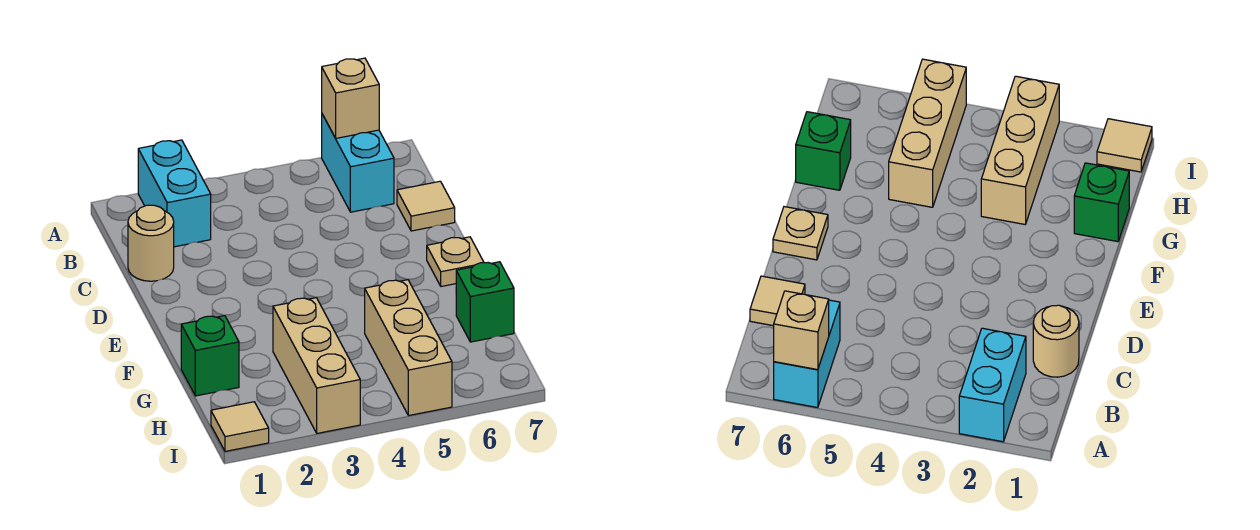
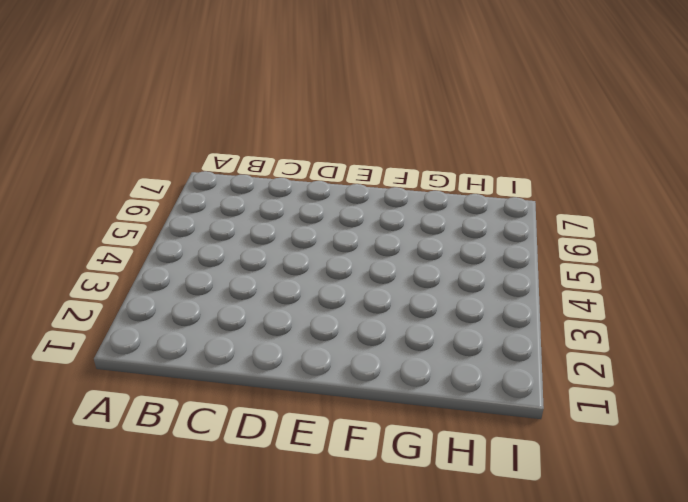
none -> cyan 1x2 brick [138,140,211,247]
none -> cyan 1x2 brick [322,114,394,212]

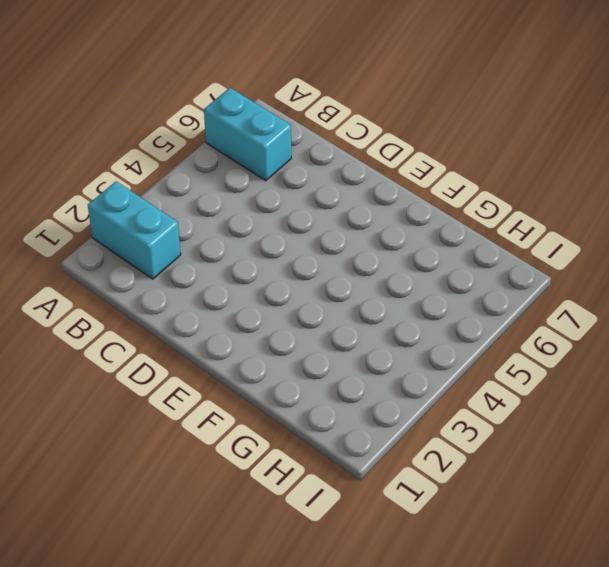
none -> tan 1x1 round brick [128,205,174,281]
none -> tan 1x1 tile [397,181,455,231]

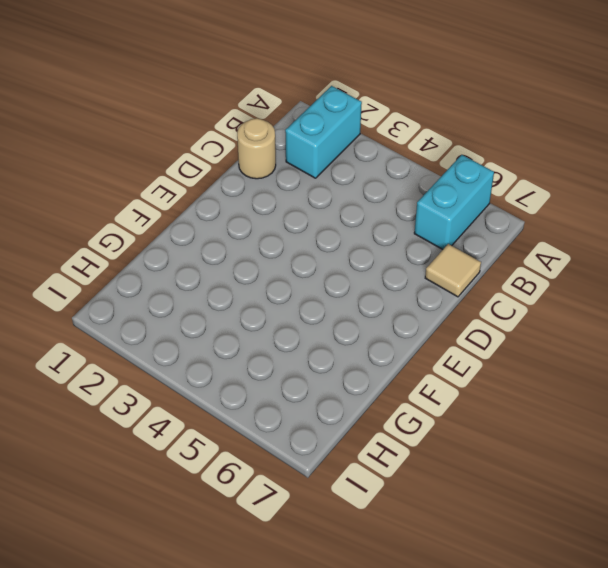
none -> tan 1x1 plate [427,237,484,286]
none -> green 1x1 brick [181,316,239,396]

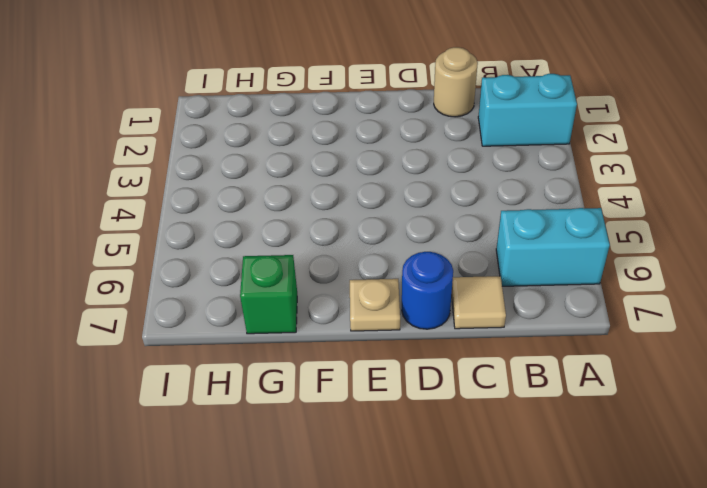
blue 1x1 round brick [402,252,453,329] -> none
none -> green 1x1 brick [181,316,239,396]
none -> tan 1x3 brick [273,298,360,433]

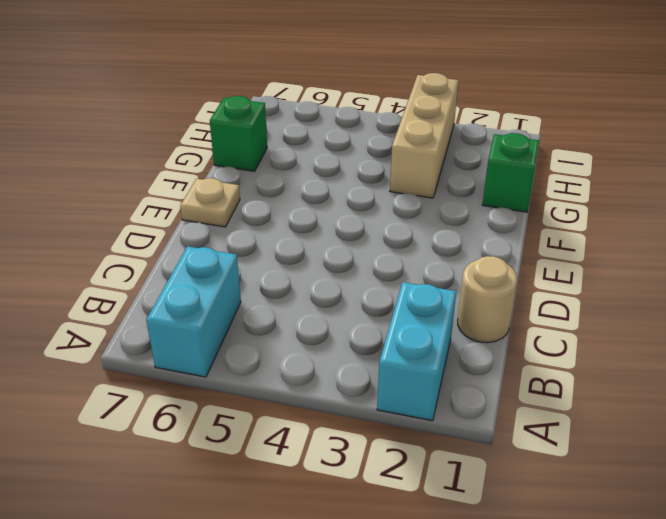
none -> tan 1x1 tile [397,181,455,231]
none -> tan 1x3 brick [365,280,452,416]

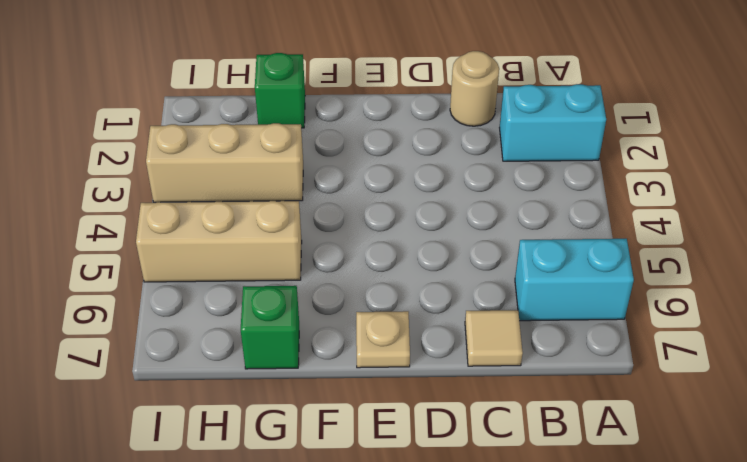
none -> tan 1x1 tile [211,402,269,451]
none -> tan 1x1 brick [322,58,379,138]

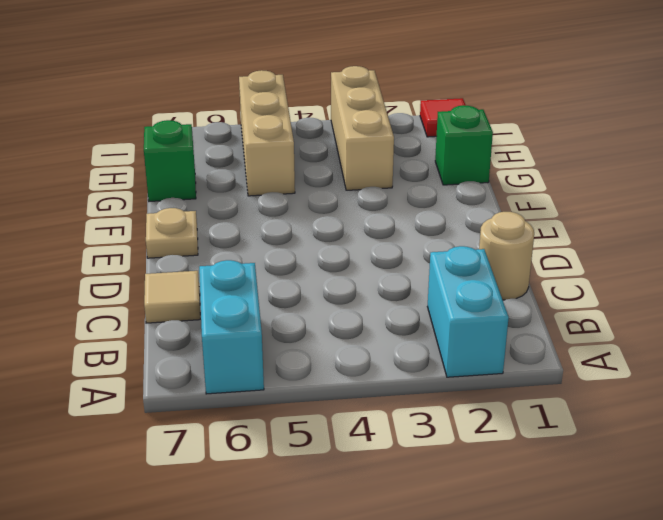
red 1x1 tile [420,98,466,137] -> tan 1x1 tile [211,402,269,451]
none -> tan 1x1 brick [322,58,379,138]

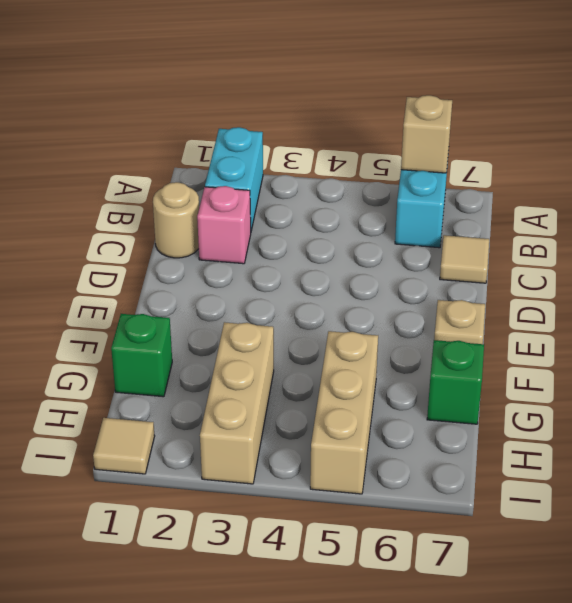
pink 1x1 brick [197,186,251,264] -> none

